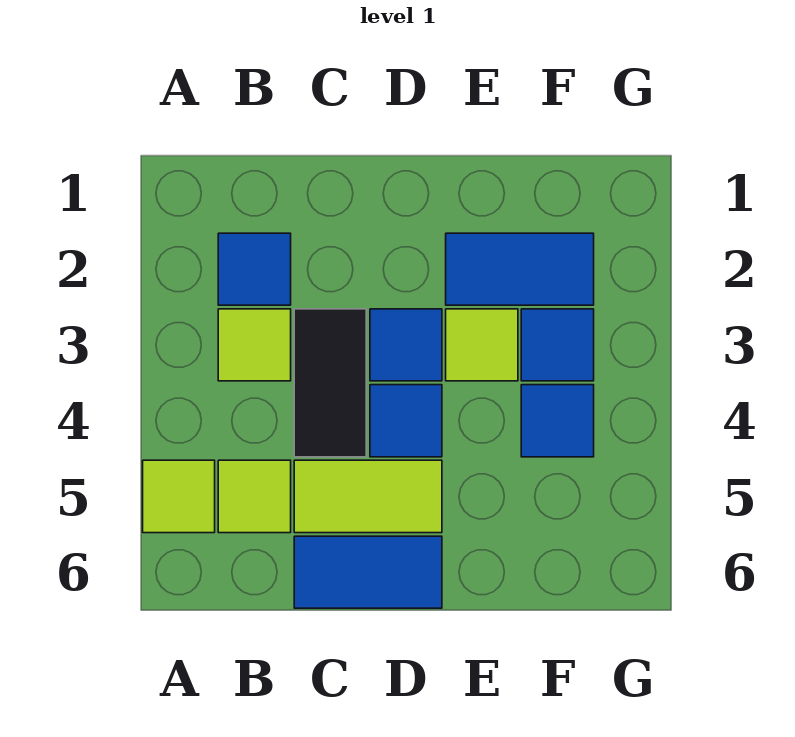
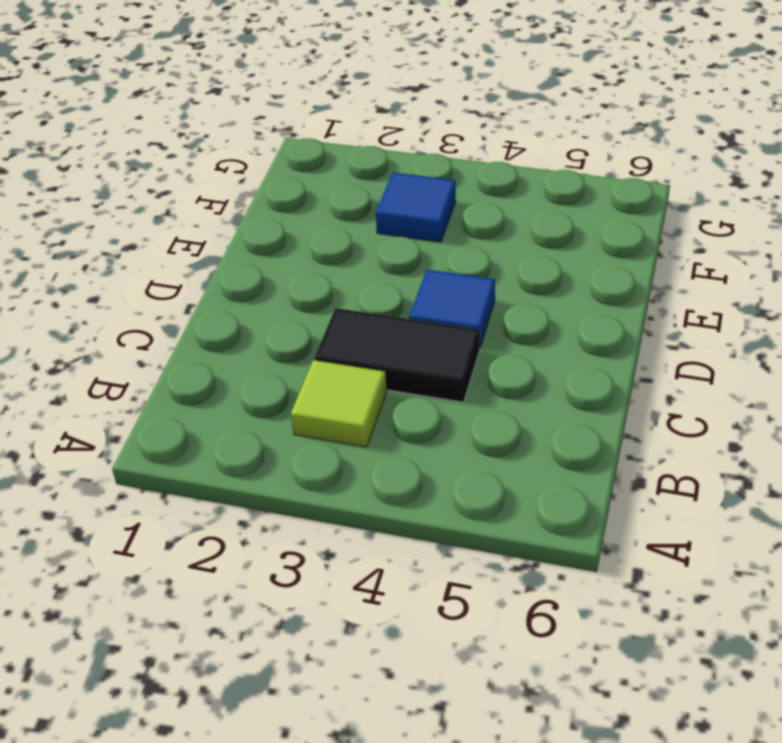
none -> lime 1x1 tile [143,460,215,533]
none -> blue 1x1 tile [218,233,291,305]
none -> lime 1x1 tile [218,460,291,533]

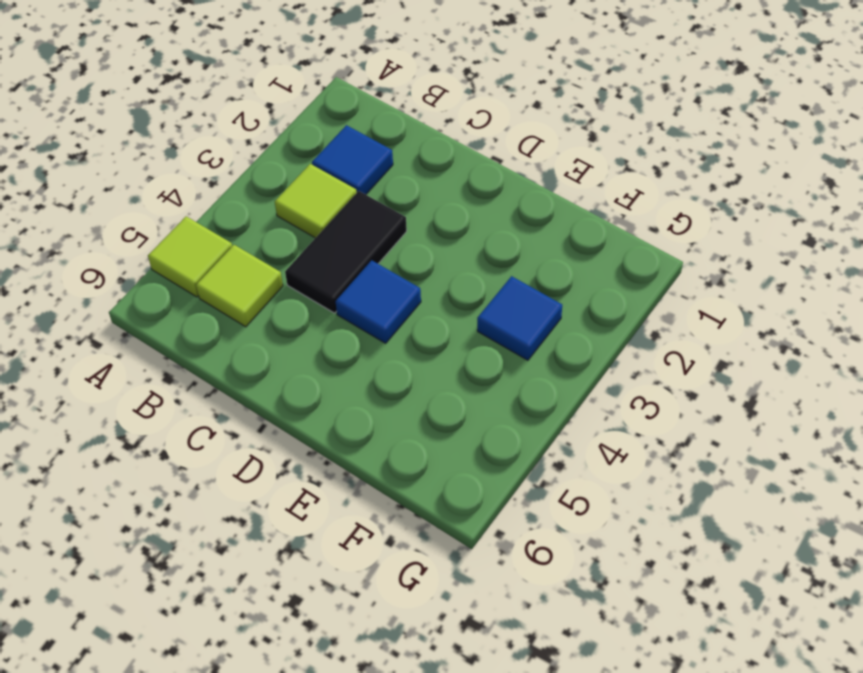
none -> lime 1x2 tile [294,460,442,533]
none -> blue 1x2 tile [294,536,442,608]
none -> blue 1x1 tile [370,309,442,381]

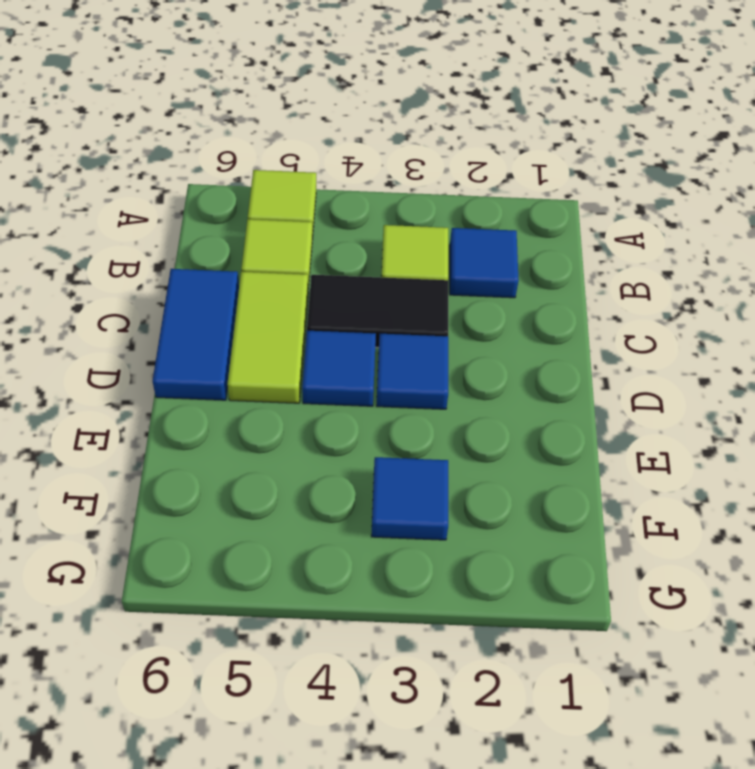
none -> blue 1x2 tile [446,233,594,305]
none -> lime 1x1 tile [446,309,518,381]
none -> blue 1x1 tile [521,385,594,457]

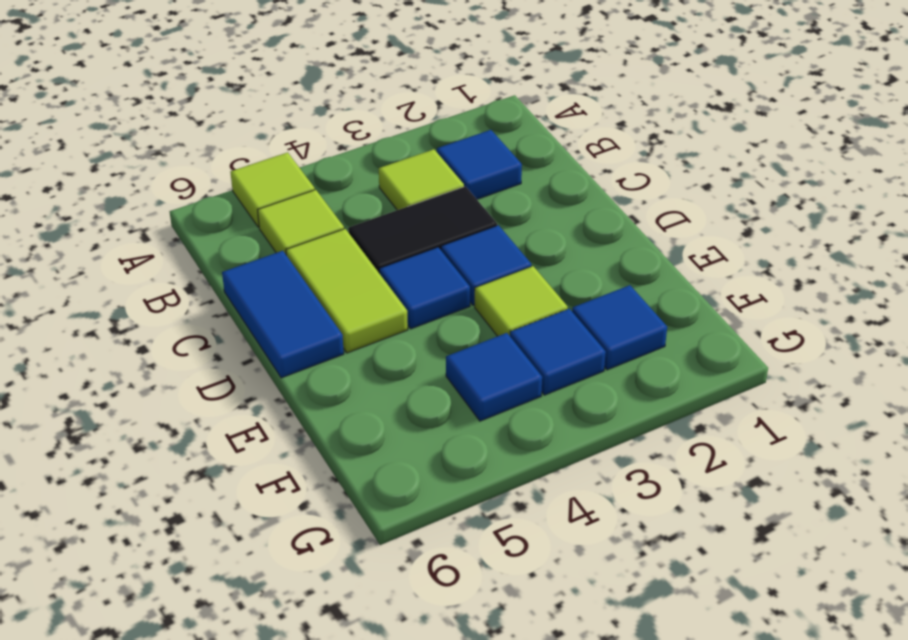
blue 1x1 tile [572,285,667,370] -> blue 1x2 tile [446,233,594,305]

